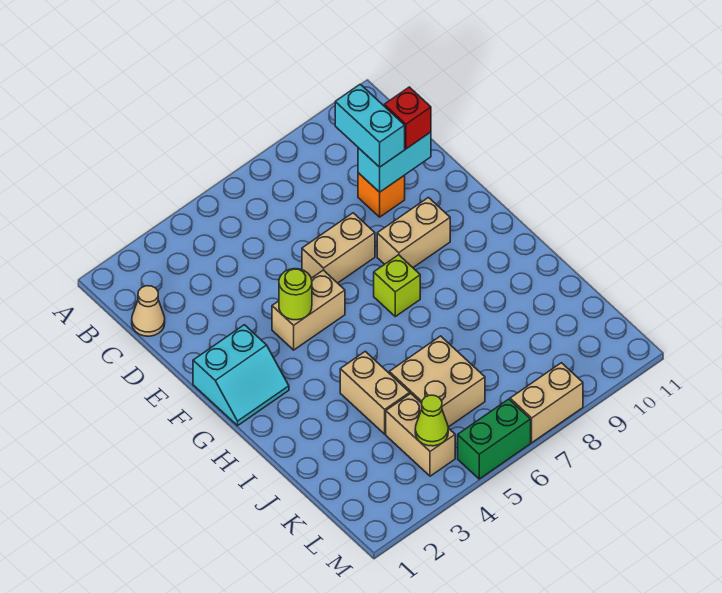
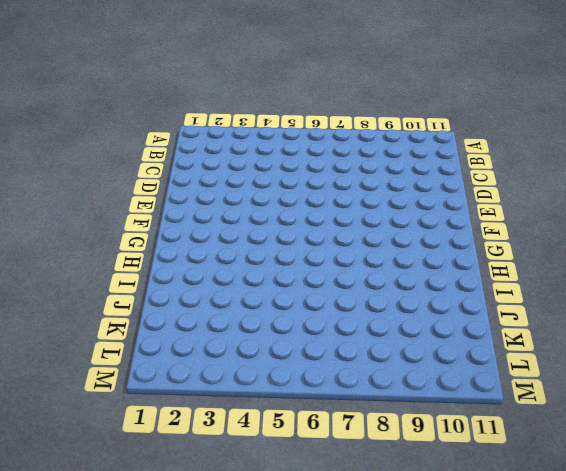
none -> tan 1x1 cone [132,286,165,336]
none -> orange 1x1 brick [358,173,405,217]
none -> tan 1x2 brick [302,213,375,283]

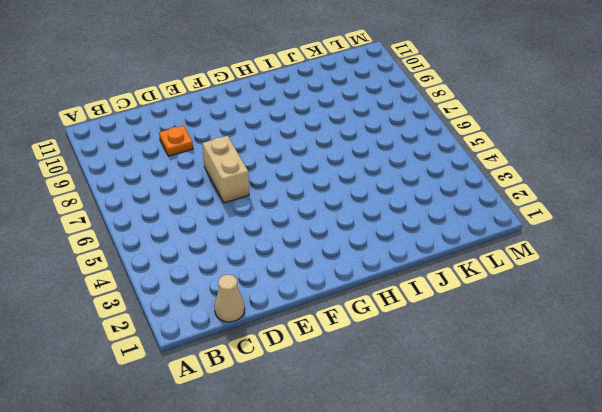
orange 1x1 plate [159,125,193,156] -> orange 1x1 brick [358,173,405,217]
none -> cyan 2x2 slope [193,325,289,426]
none -> tan 1x2 brick [272,270,345,350]
none -> tan 1x2 brick [377,198,450,267]

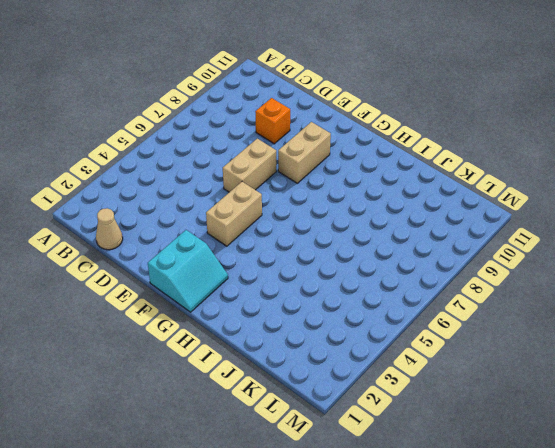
none -> lime 1x1 brick [374,255,420,316]
none -> tan 1x2 brick [340,351,410,434]
none -> tan 2x2 brick [389,336,485,427]

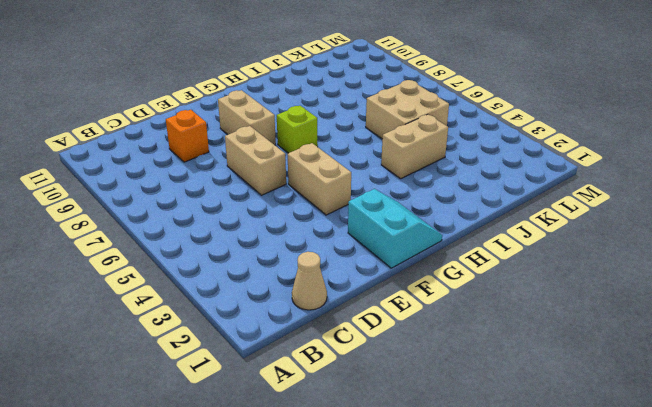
none -> tan 1x2 brick [386,393,455,476]
none -> green 1x2 brick [458,399,531,479]
none -> tan 1x2 brick [510,363,583,443]

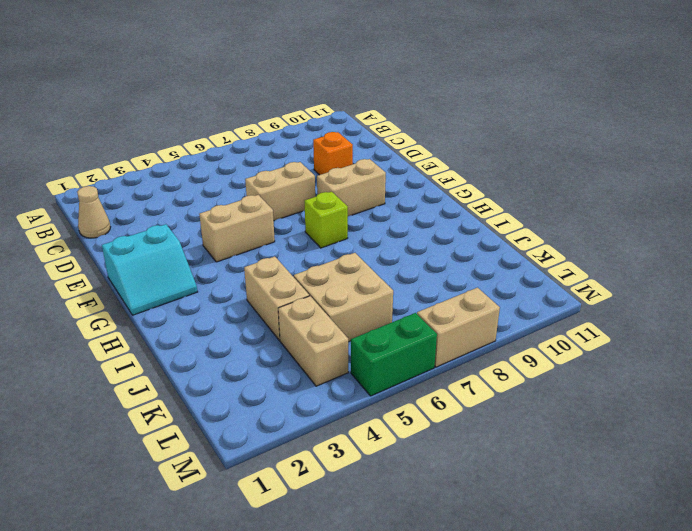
none -> cyan 1x2 brick [358,132,431,192]
none -> lime 1x1 round brick [279,269,312,320]
none -> lime 1x1 cone [415,395,448,446]

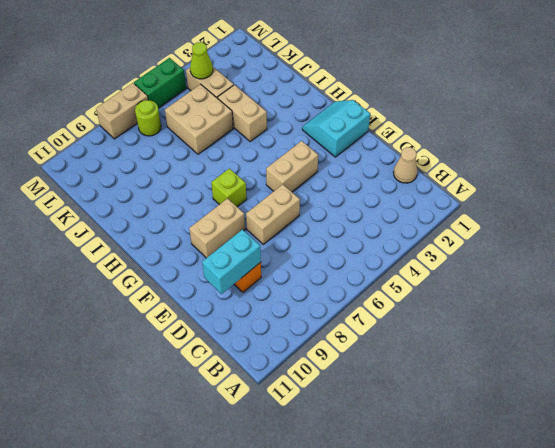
lime 1x1 round brick [135,100,161,136] -> lime 1x1 round brick moved to [279,269,312,320]
none -> cyan 1x2 brick [335,84,405,167]
none -> red 1x1 brick [384,87,431,149]

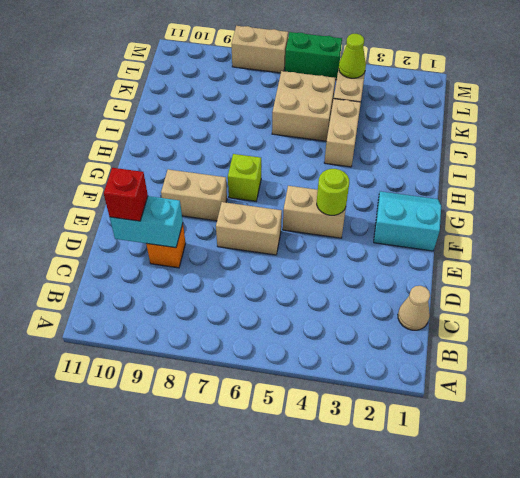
none -> cyan 1x2 brick [335,84,405,167]

